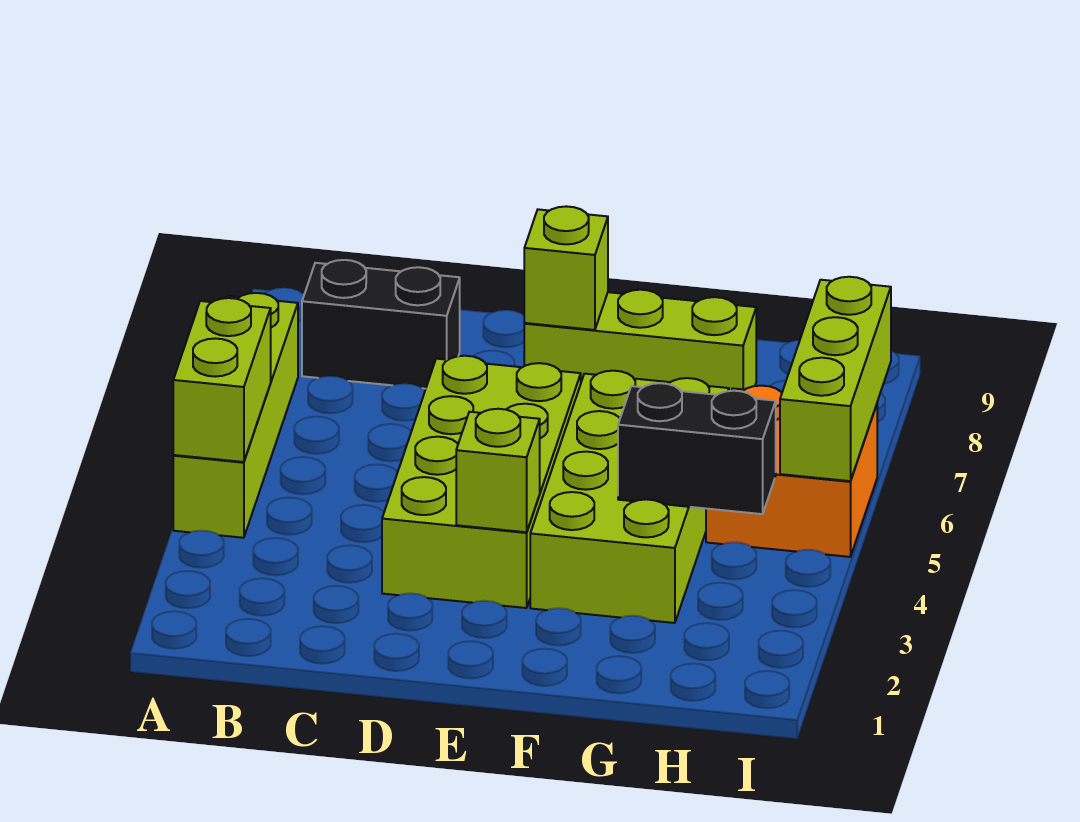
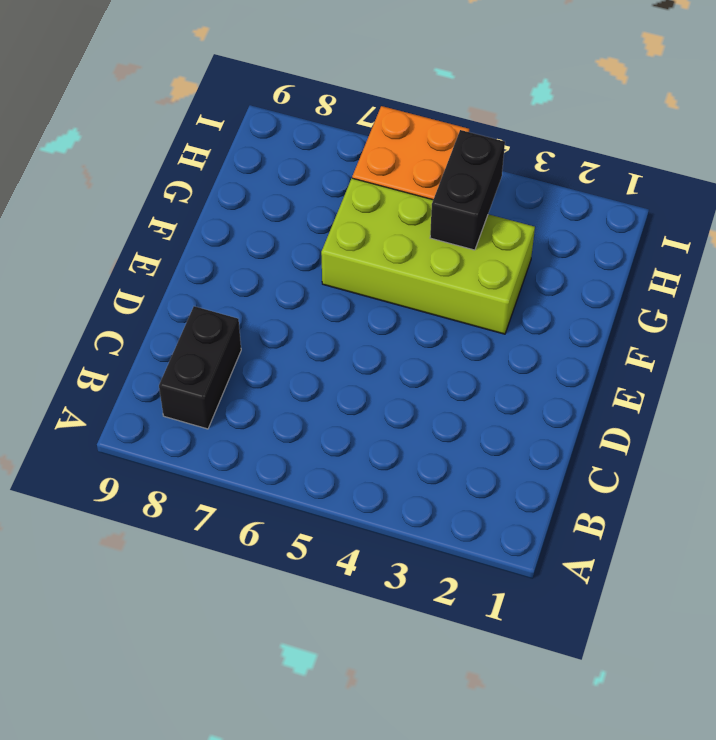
none -> lime 1x4 brick [173,293,298,538]
none -> lime 2x4 brick [382,356,581,608]

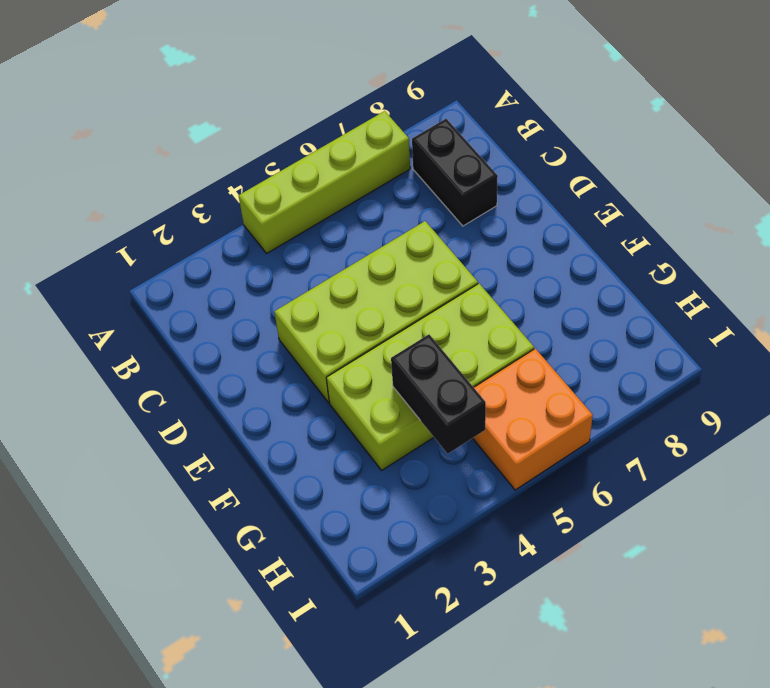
none -> lime 1x3 brick [524,290,756,391]
none -> lime 1x2 brick [173,298,271,462]

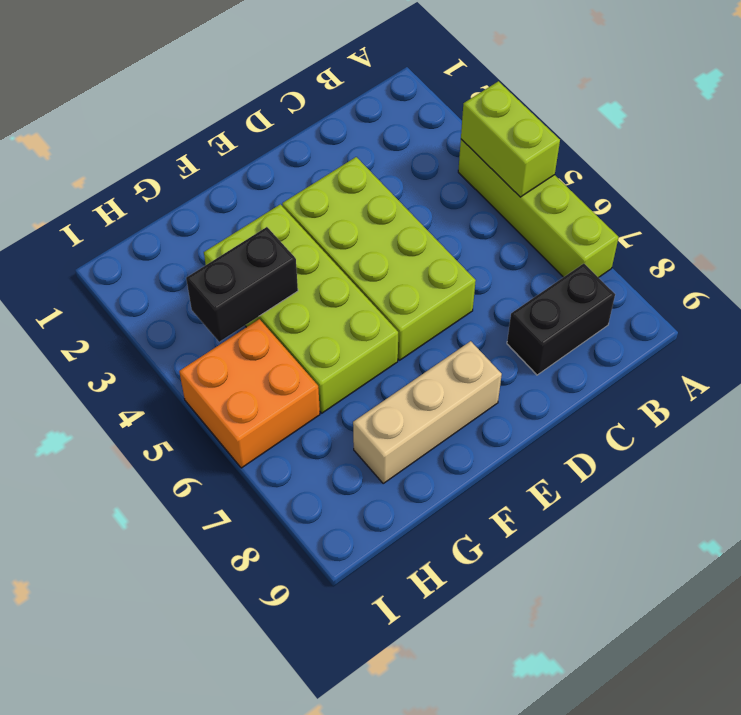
tan 1x3 brick [353,341,502,483] -> lime 1x3 brick [524,290,756,391]
none -> lime 1x1 brick [456,409,540,532]
none -> lime 1x1 brick [524,206,608,330]

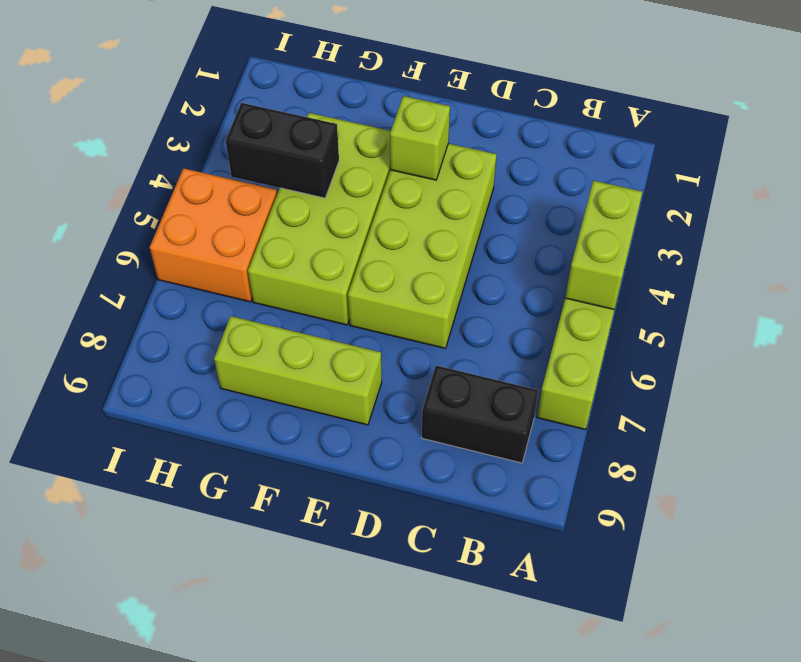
none -> lime 1x1 brick [524,206,608,330]
none -> lime 1x3 brick [780,277,891,481]

